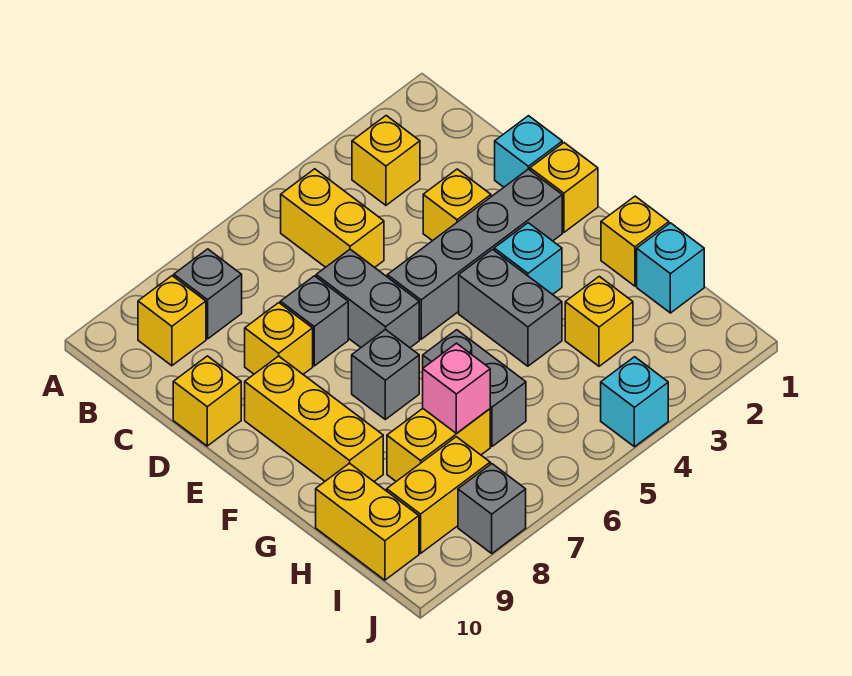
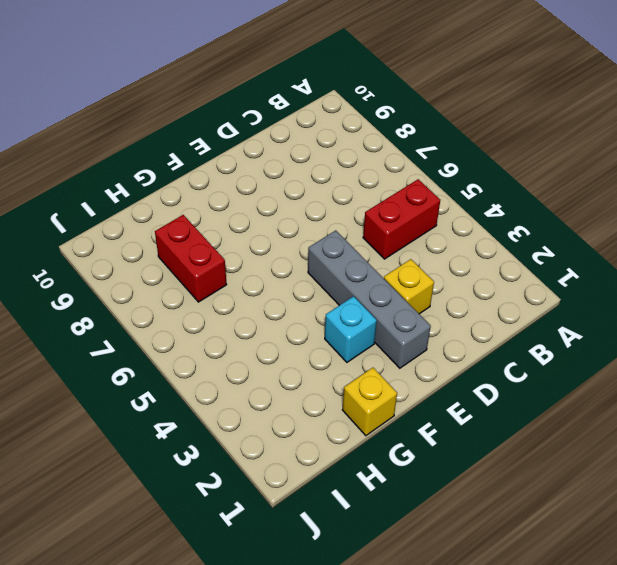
red 1x2 brick [363,179,440,259] -> yellow 1x2 brick [281,169,384,267]
red 1x2 brick [155,215,227,302] -> yellow 1x2 brick [387,409,490,481]
none -> yellow 1x1 brick [352,116,420,205]
none -> grey 1x1 brick [174,249,242,339]
none -> yellow 1x1 brick [138,276,206,366]

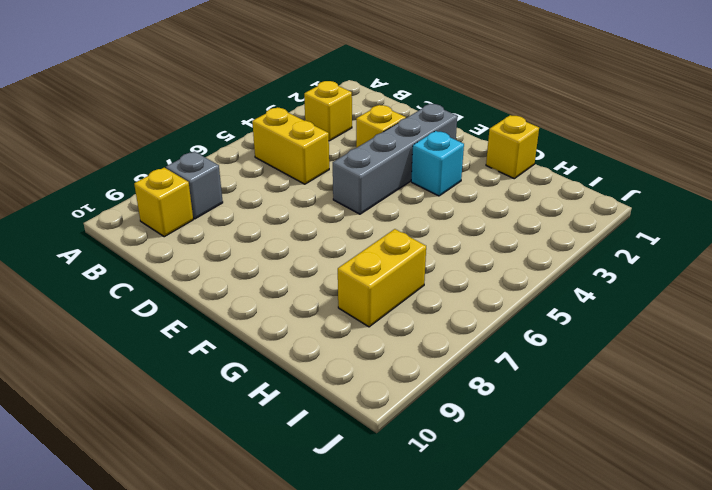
none -> cyan 1x1 brick [495,116,562,187]
none -> grey 1x2 brick [316,249,419,348]
none -> grey 1x1 brick [280,276,348,366]

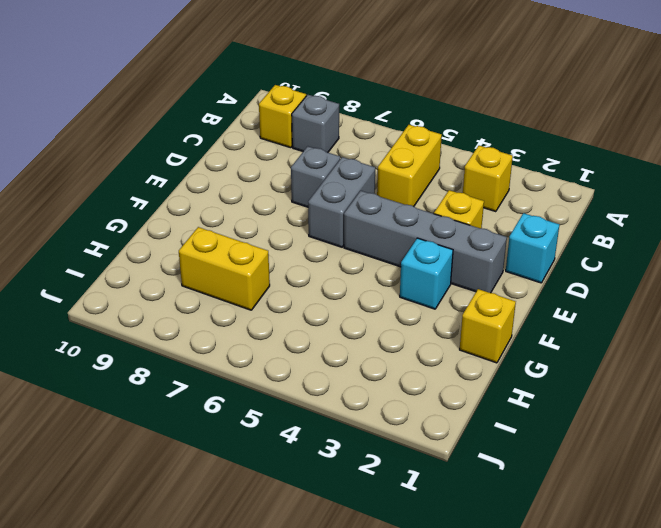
none -> yellow 1x1 brick [245,303,313,374]
none -> yellow 1x1 brick [173,356,241,446]
none -> yellow 1x1 brick [530,143,598,232]

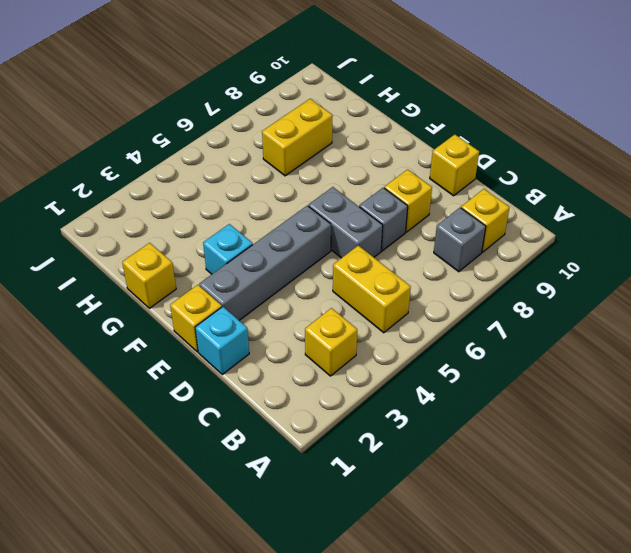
none -> yellow 1x1 brick [423,169,491,241]
none -> yellow 1x3 brick [245,356,383,481]
none -> grey 1x2 brick [459,250,562,366]

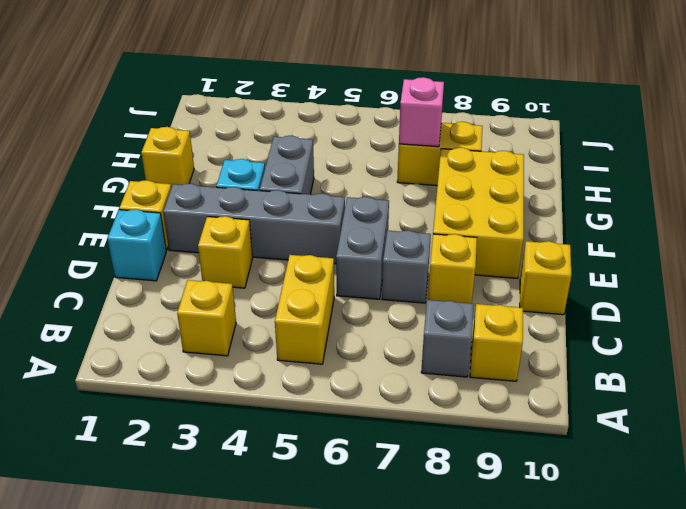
yellow 2x3 brick [433,148,524,278] -> yellow 1x3 brick [245,356,383,481]
none -> grey 1x1 brick [352,329,419,419]
none -> grey 1x2 brick [423,330,526,446]
none -> cyan 1x1 brick [637,223,704,313]

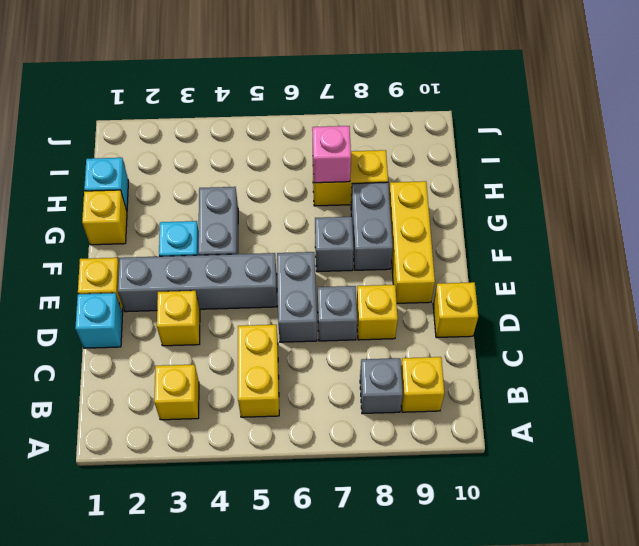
grey 1x2 brick [351,182,393,270] -> grey 1x2 brick moved to [423,330,526,446]
none -> yellow 1x1 brick [565,276,633,366]
none -> yellow 1x2 brick [316,463,419,580]
none -> yellow 1x2 brick [387,437,490,553]

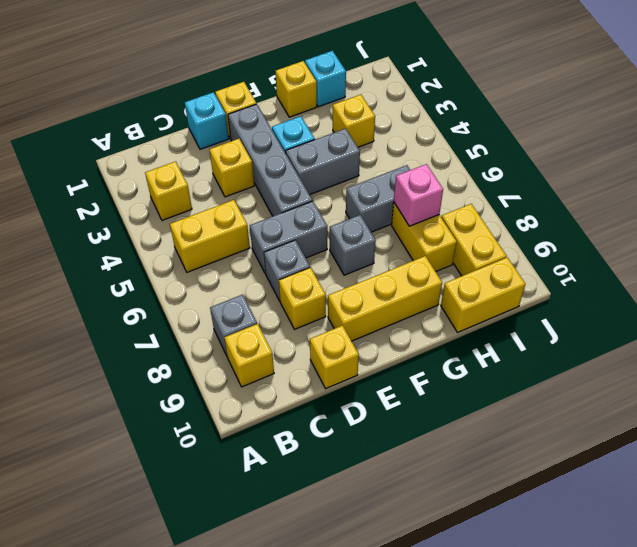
none -> cyan 1x1 brick [601,357,668,447]
none -> grey 1x1 brick [458,464,526,553]

